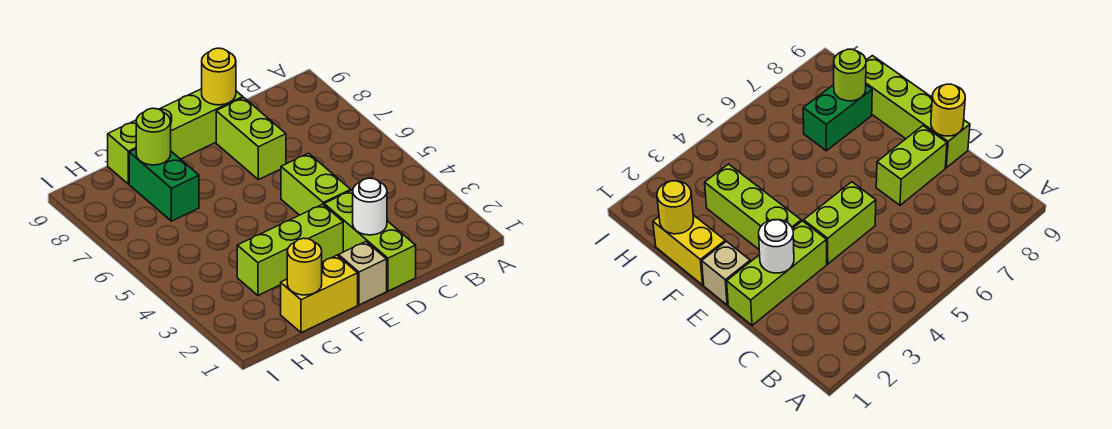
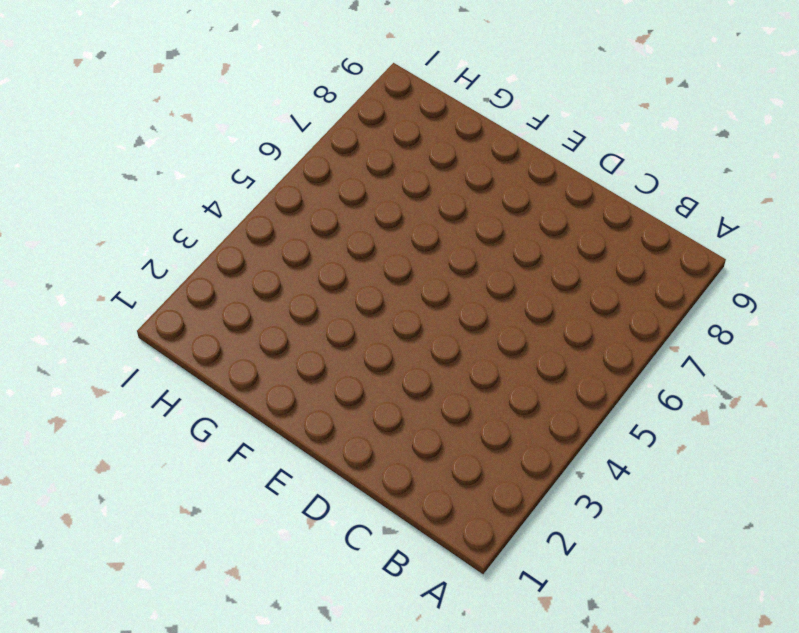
none -> lime 1x3 brick [324,190,416,291]
none -> lime 1x2 brick [281,153,351,215]
none -> lime 1x2 brick [216,98,286,180]

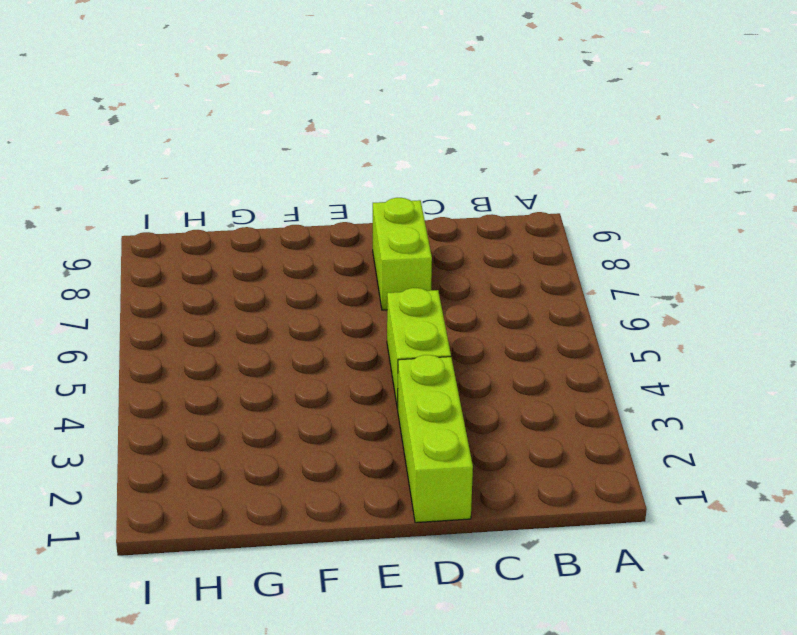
none -> lime 1x4 brick [108,89,243,184]
none -> tan 1x1 brick [338,242,387,305]
none -> lime 1x3 brick [237,204,343,295]

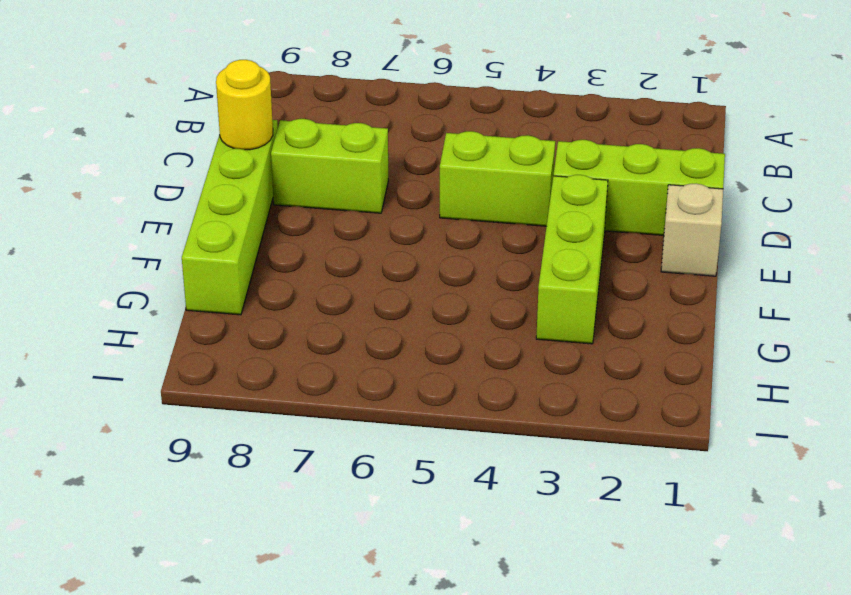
none -> yellow 1x2 brick [281,255,358,333]
none -> green 1x2 brick [129,149,199,221]
none -> white 1x1 round brick [353,178,387,235]

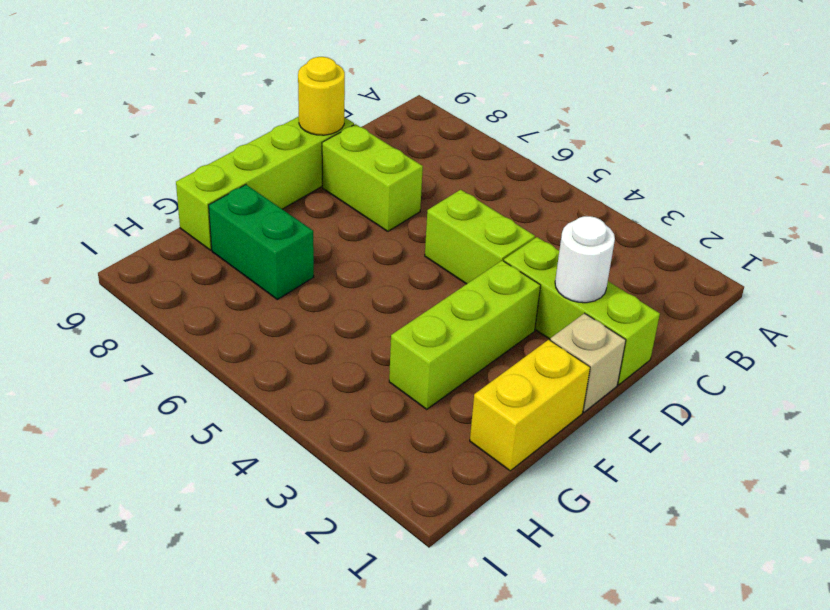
none -> yellow 1x1 round brick [287,238,322,295]
none -> lime 1x1 round brick [136,108,171,165]

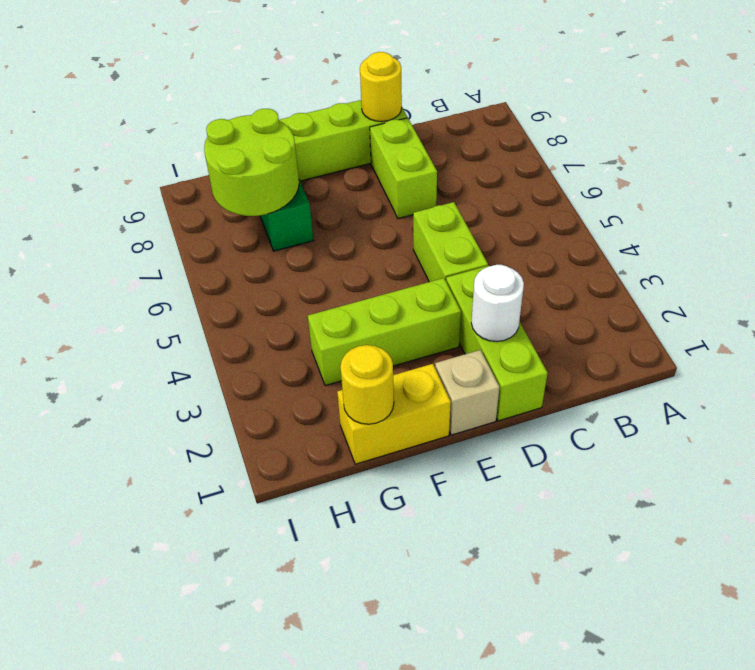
lime 2x2 round brick [204,109,299,216] -> lime 1x1 round brick [136,108,171,165]

